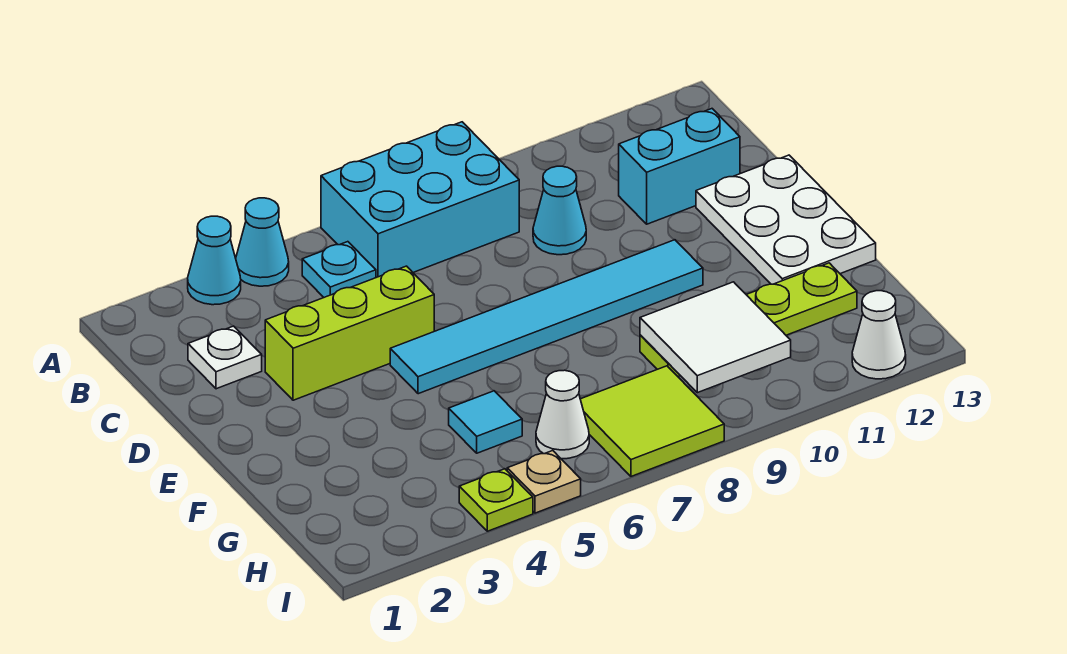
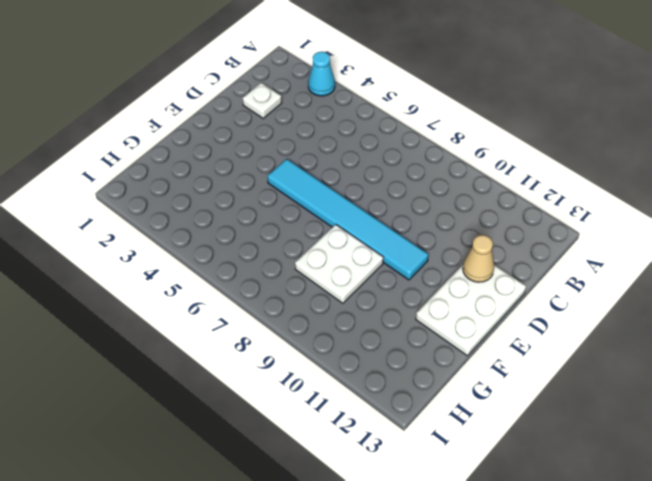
tan 1x1 cone [463,235,494,282] -> none
white 2x2 plate [295,225,383,303] -> lime 1x4 plate [640,263,857,376]
none -> cyan 1x1 cone [236,198,289,286]
none -> cyan 2x3 brick [321,122,519,278]
none -> cyan 1x1 plate [302,242,376,297]

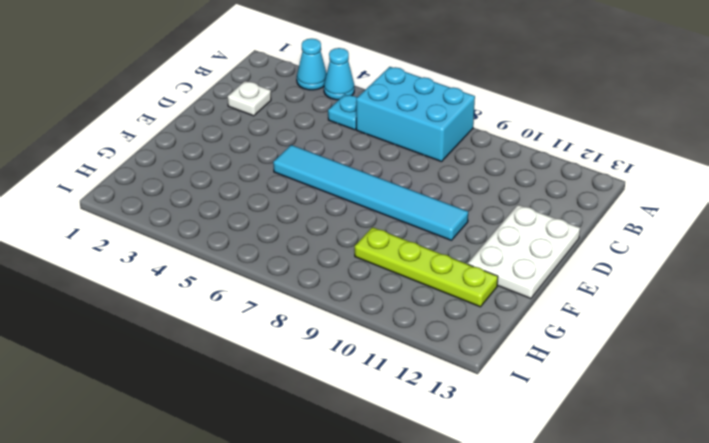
none -> cyan 1x1 cone [533,166,586,255]
none -> cyan 1x2 brick [619,109,740,224]
none -> lime 1x3 brick [265,266,434,400]

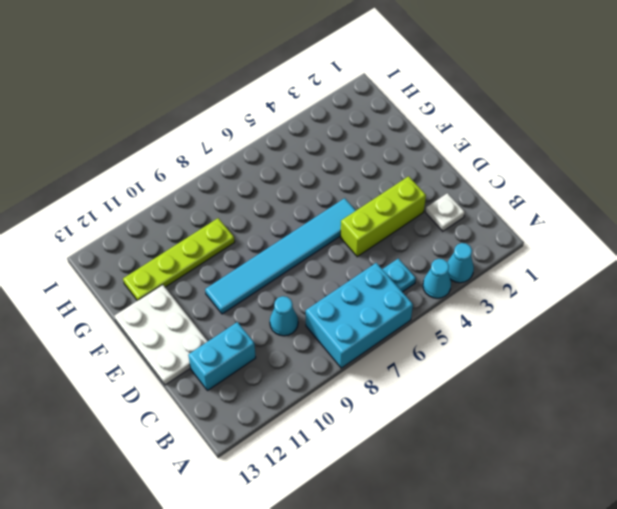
none -> cyan 1x1 tile [449,391,522,453]
none -> white 1x1 cone [536,370,589,459]
none -> lime 2x2 tile [580,366,724,476]

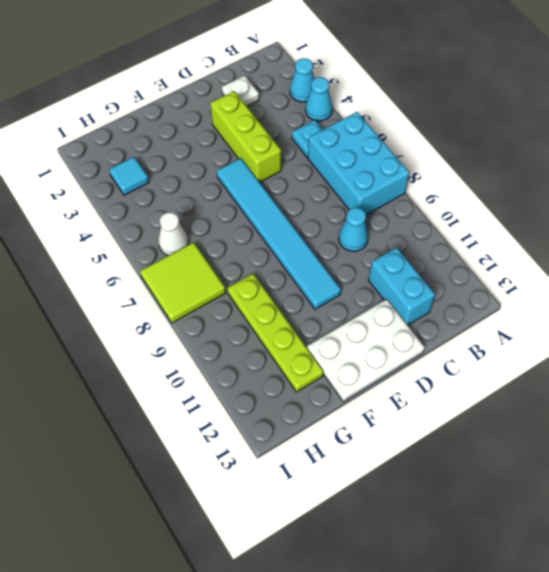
cyan 1x1 tile [109,157,149,195] -> cyan 1x1 tile moved to [449,391,522,453]
none -> lime 1x1 plate [459,469,533,531]
none -> tan 1x1 plate [507,451,581,513]
none -> white 1x1 cone [852,291,906,379]

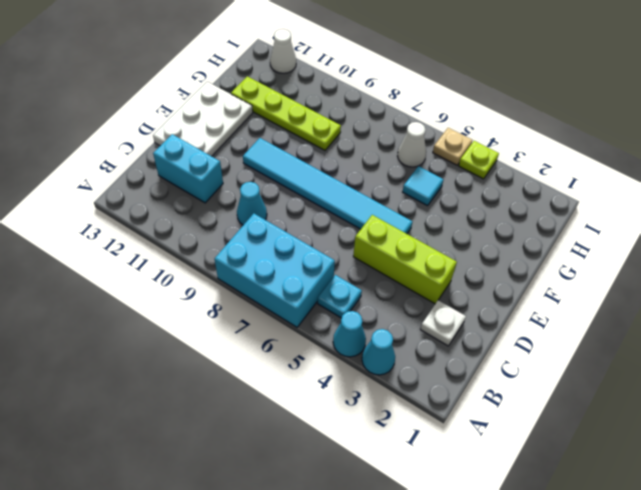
none -> lime 2x2 tile [580,366,724,476]
none -> white 2x2 tile [640,282,791,393]

